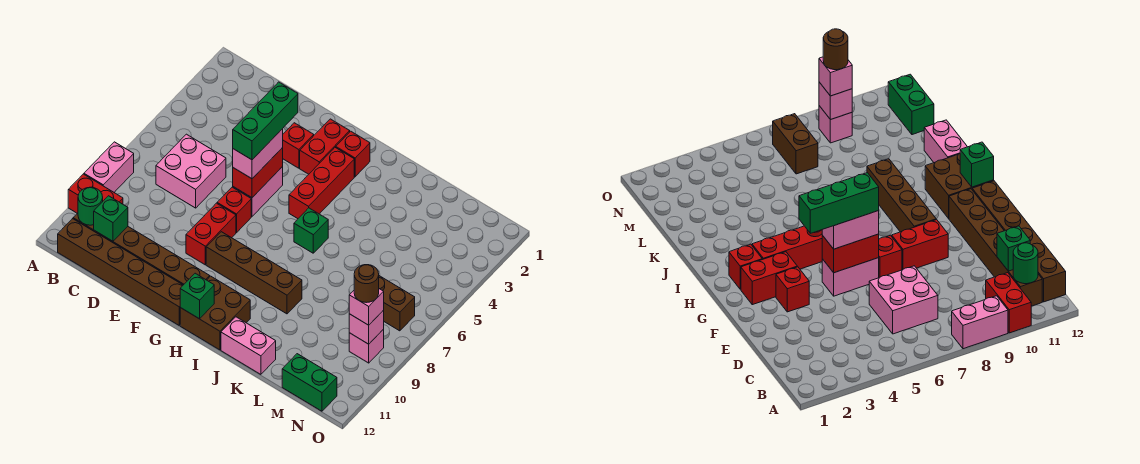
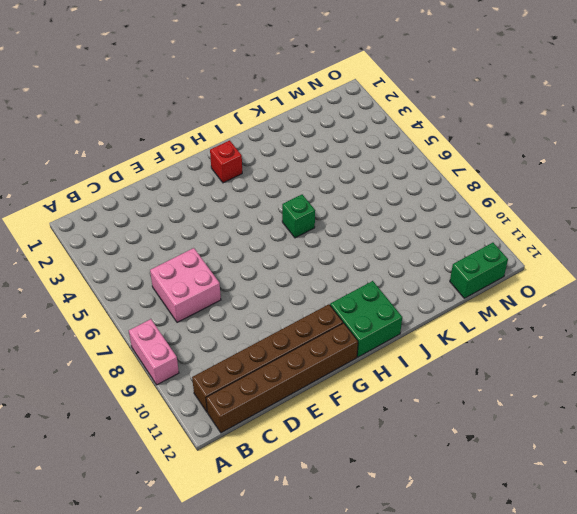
green 2x2 brick [330,281,402,357] -> brown 2x2 brick [180,276,250,350]
none -> red 1x2 brick [68,174,123,213]
none -> red 1x1 brick [282,123,314,168]
none -> pink 1x2 brick [233,167,283,216]

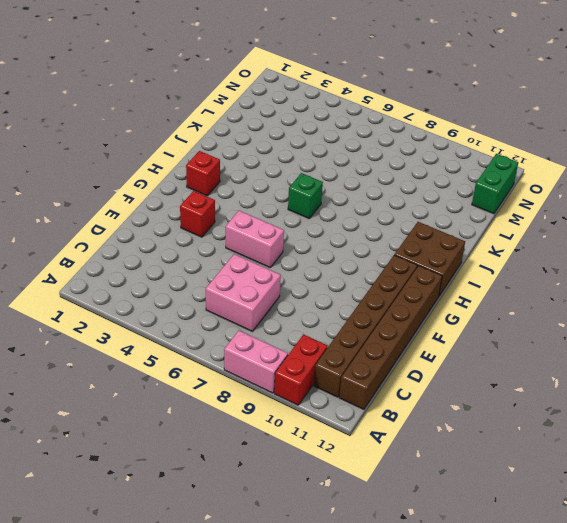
none -> red 1x1 brick [217,187,251,233]
none -> red 1x2 brick [186,203,236,265]
none -> red 1x2 brick [300,119,350,174]

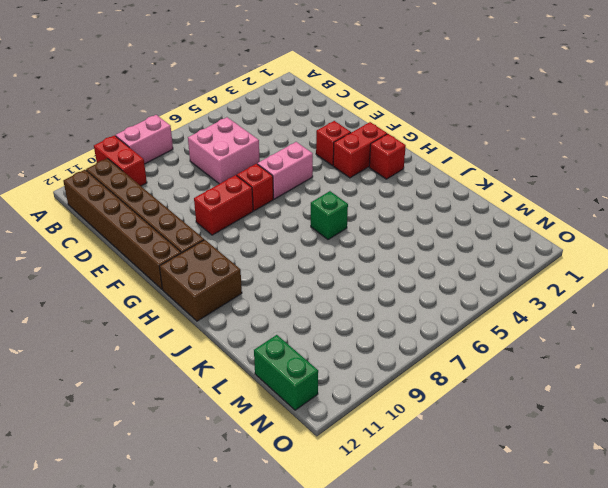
none -> brown 1x4 brick [206,232,302,314]
none -> red 1x3 brick [289,147,354,219]
none -> pink 1x2 brick [221,317,276,374]

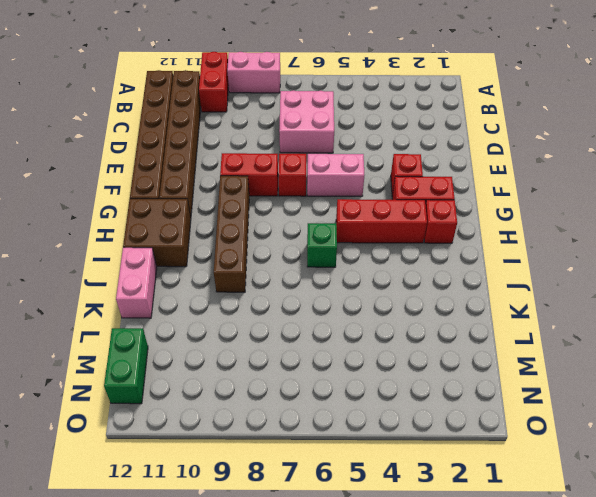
none -> brown 1x2 brick [379,276,415,331]
none -> pink 1x1 brick [349,329,384,363]
none -> green 1x1 round brick [78,187,103,225]

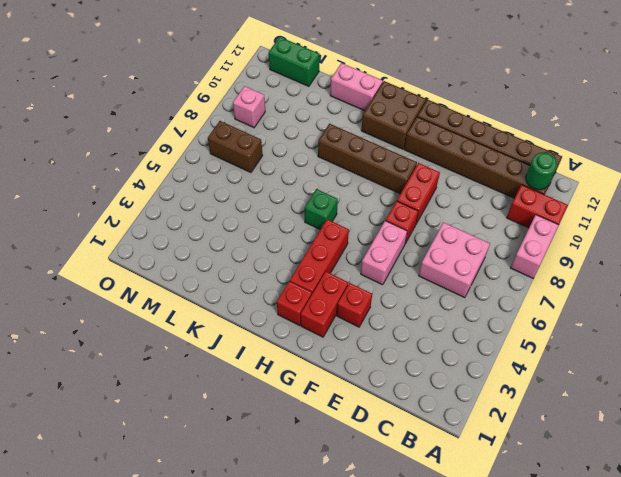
none -> green 1x1 brick [94,196,128,241]
none -> red 1x2 brick [233,148,283,198]
none -> green 1x1 brick [180,273,214,319]

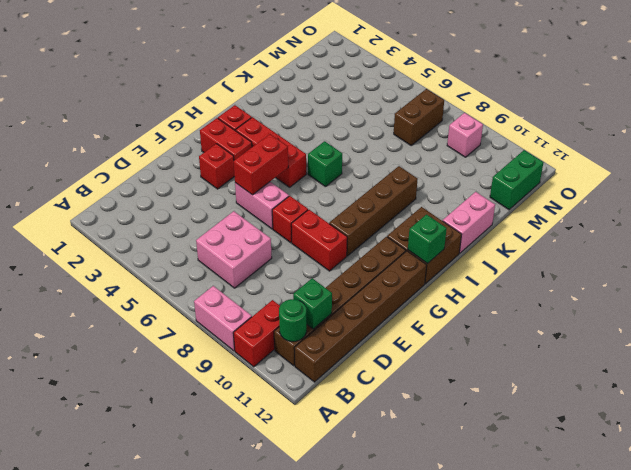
red 1x2 brick [234,134,288,195] -> red 1x2 brick turned to [233,148,283,198]
none -> pink 1x1 brick [349,310,384,344]
none -> pink 1x2 brick [233,129,283,179]
none -> pink 1x1 brick [349,289,384,325]

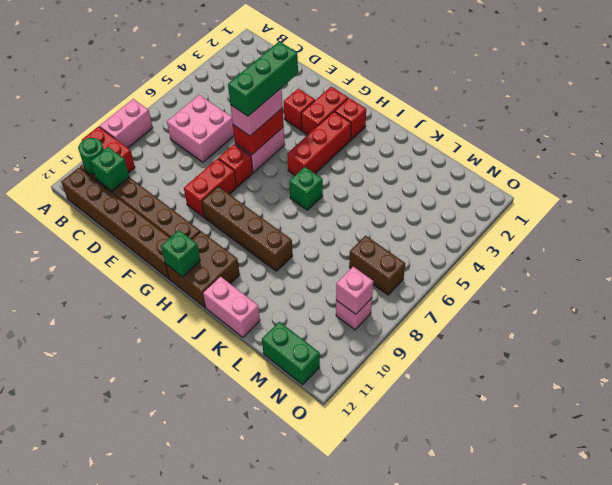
none -> pink 1x1 brick [349,289,384,325]
none -> brown 1x1 round brick [354,265,379,303]

